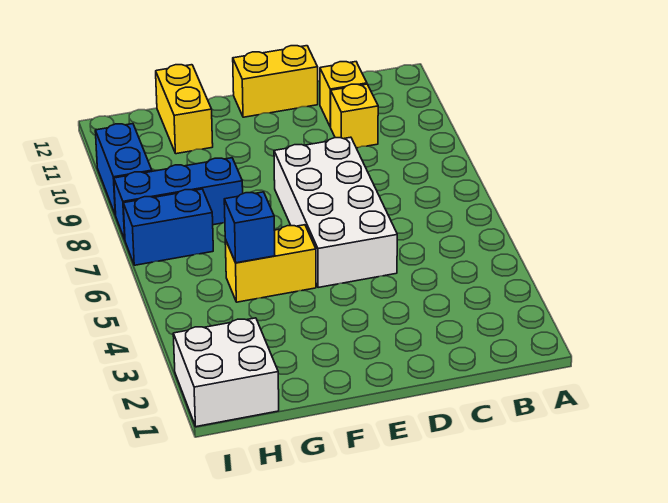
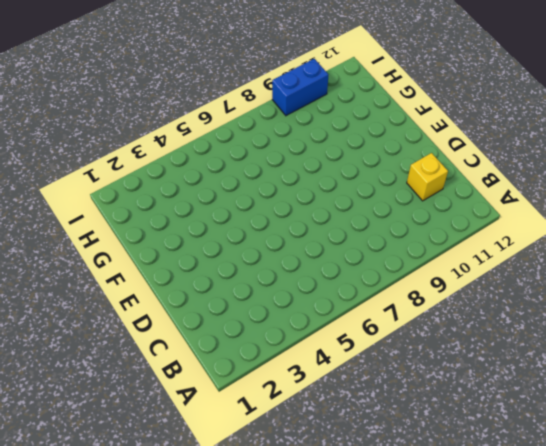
none -> yellow 1x1 brick [331,84,378,148]
none -> white 2x4 brick [274,137,397,288]

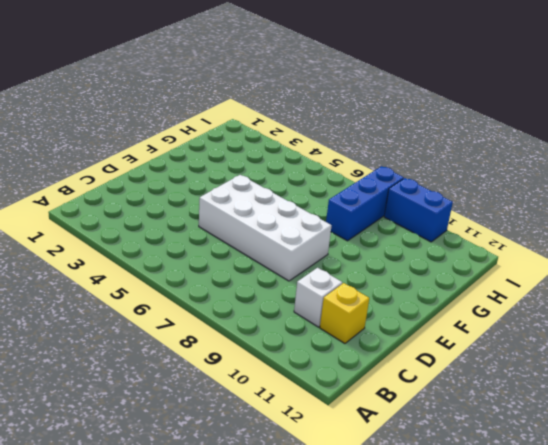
white 1x1 brick [294,268,342,327] -> yellow 1x1 brick [331,84,378,148]
none -> yellow 1x2 brick [233,46,318,117]
none -> yellow 1x2 brick [225,225,316,302]

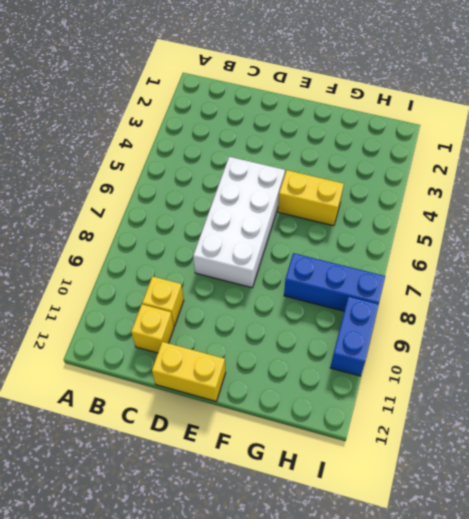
none -> yellow 1x2 brick [156,65,213,154]
none -> white 2x2 brick [173,318,279,427]

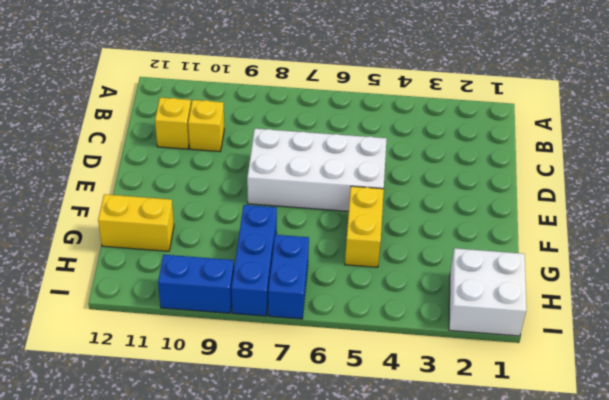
none -> yellow 1x2 brick [233,46,318,117]
none -> blue 1x1 brick [224,192,275,263]

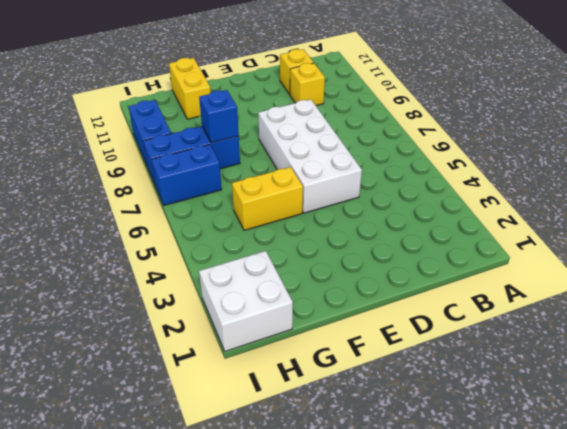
blue 1x1 brick [199,90,239,143] -> blue 1x1 brick moved to [224,192,275,263]
none -> yellow 1x2 brick [233,46,318,117]

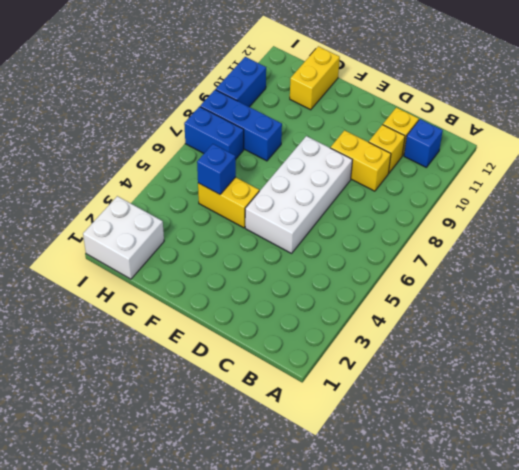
blue 1x1 brick [404,119,443,167] -> none
yellow 1x2 brick [331,130,391,191] -> yellow 1x2 brick moved to [233,46,318,117]

